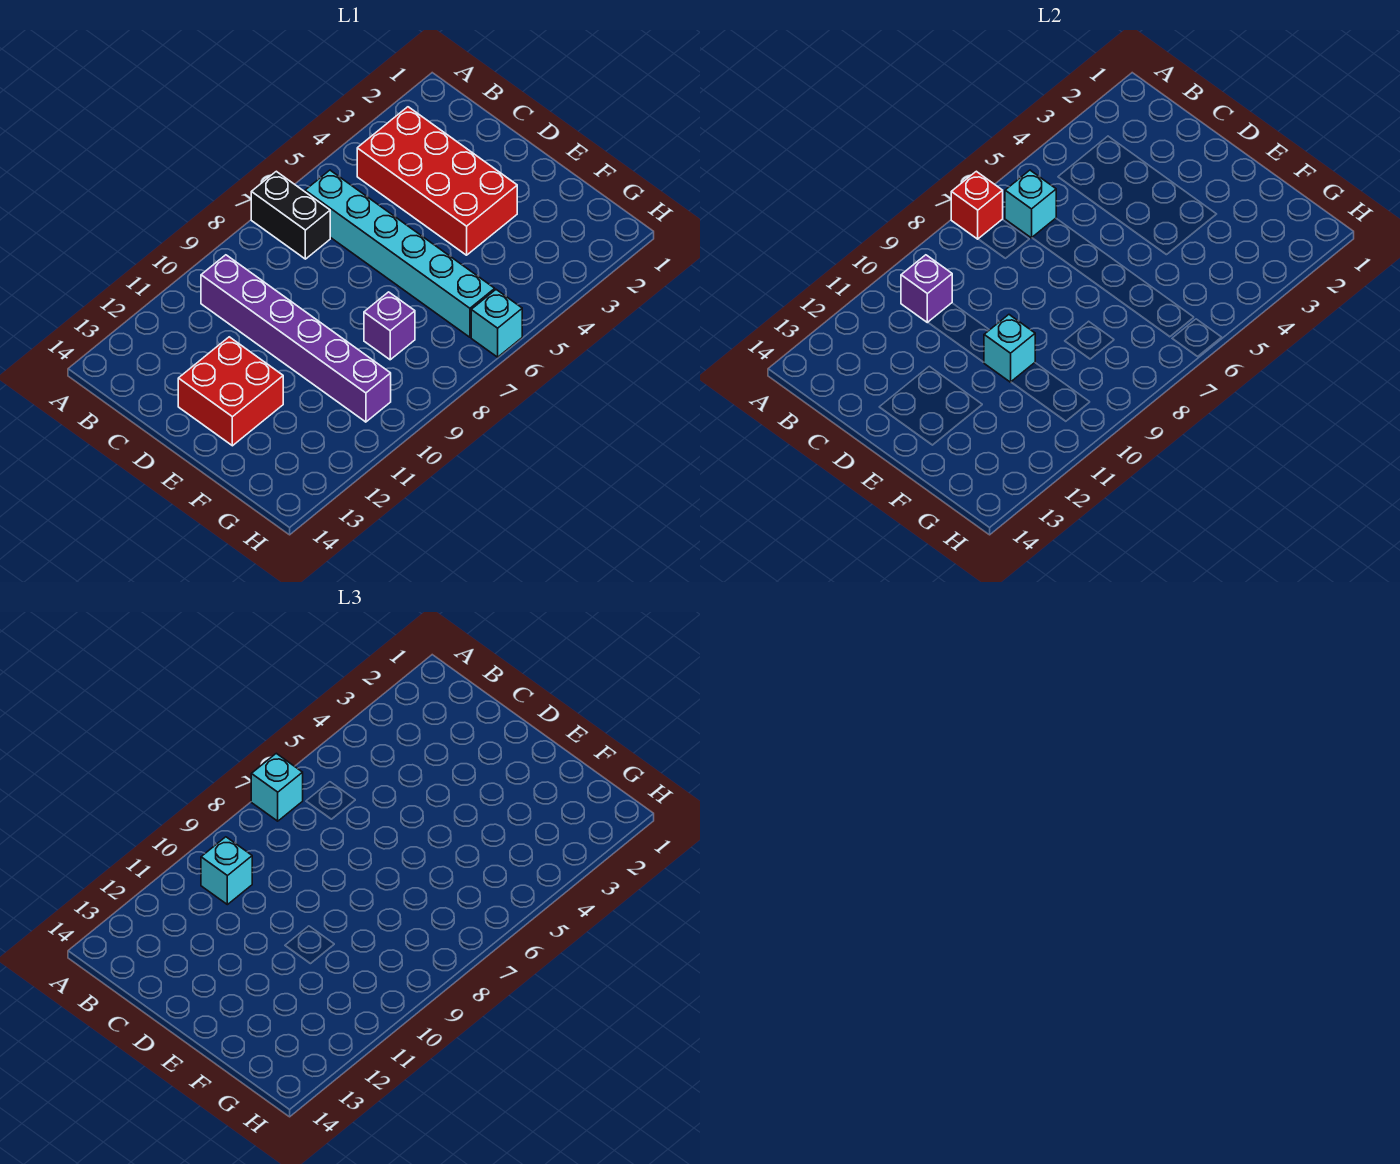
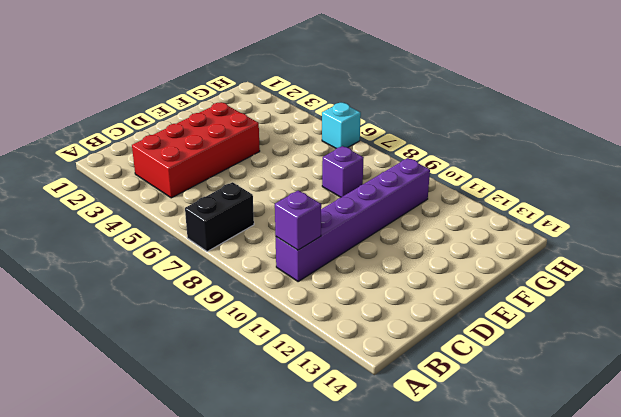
none -> cyan 1x6 brick [305,170,495,337]
none -> red 2x2 brick [178,337,283,446]
none -> red 1x1 brick [951,171,1003,239]

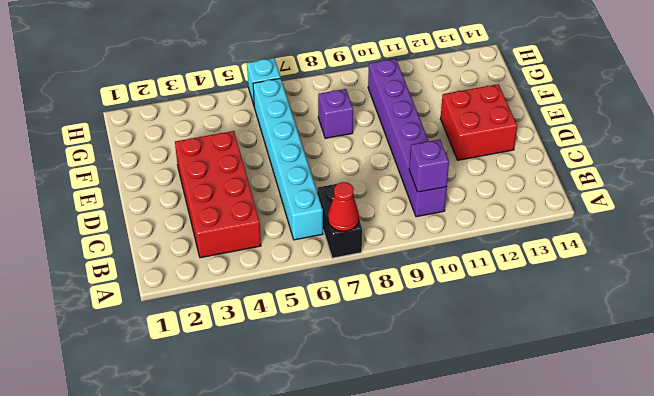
red 1x1 cone [328,182,359,231] -> red 1x1 brick [951,171,1003,239]
none -> cyan 1x1 brick [1005,170,1056,238]
none -> cyan 1x1 brick [984,315,1035,382]
none -> cyan 1x1 brick [251,753,303,821]

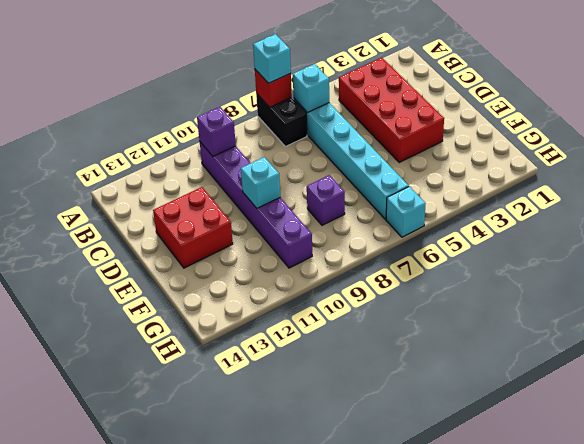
none -> cyan 1x1 brick [201,837,252,905]

